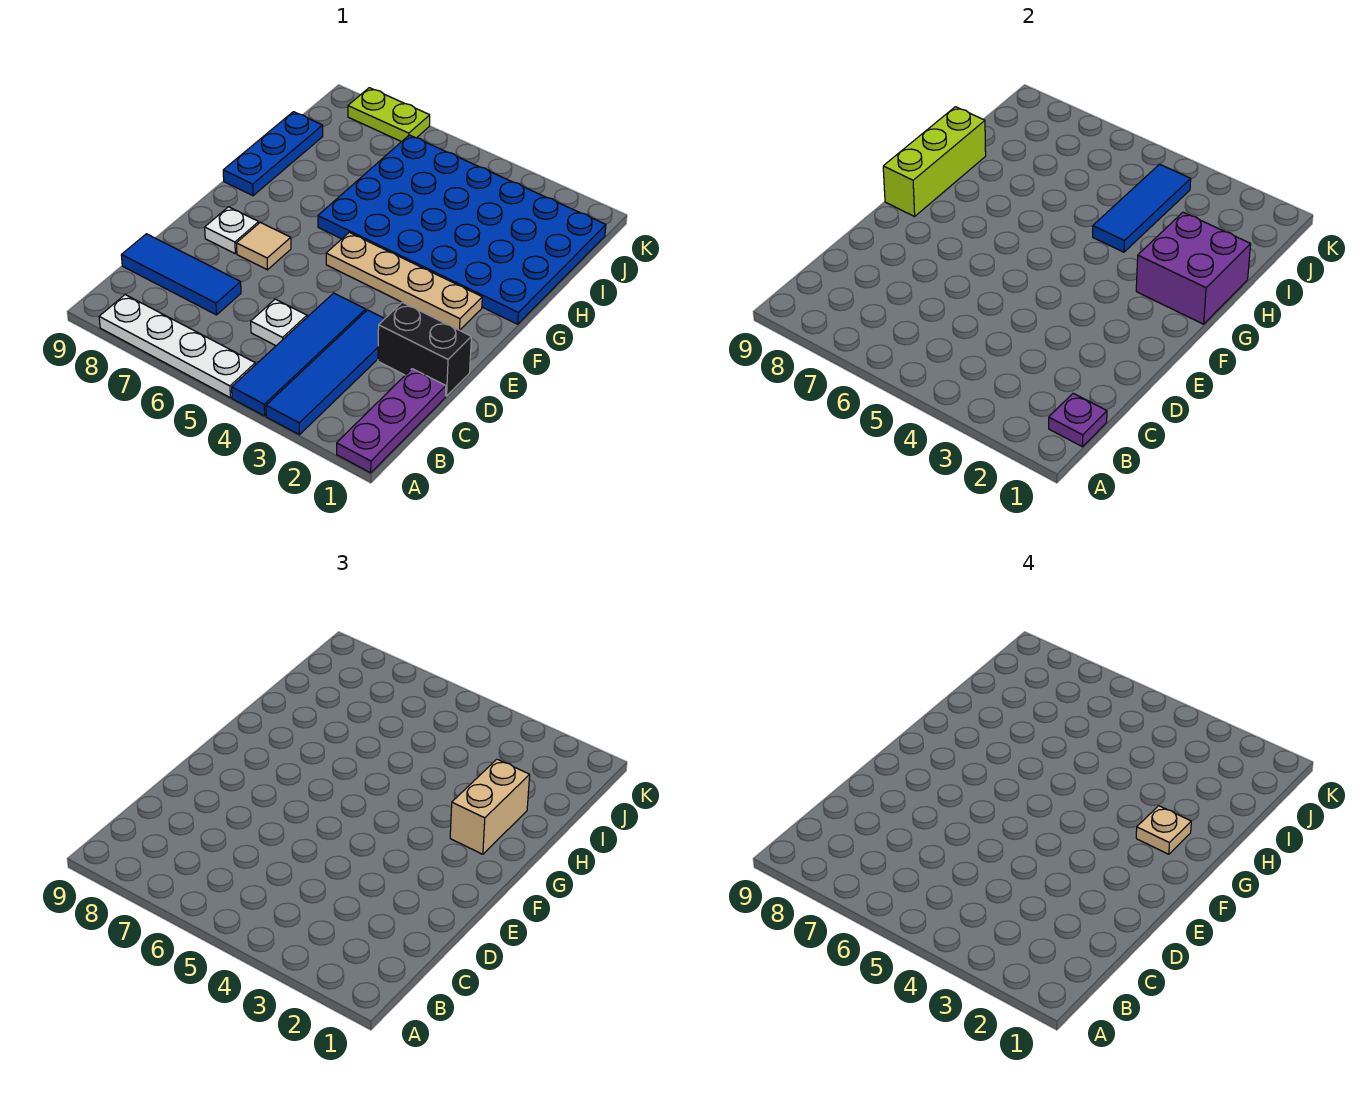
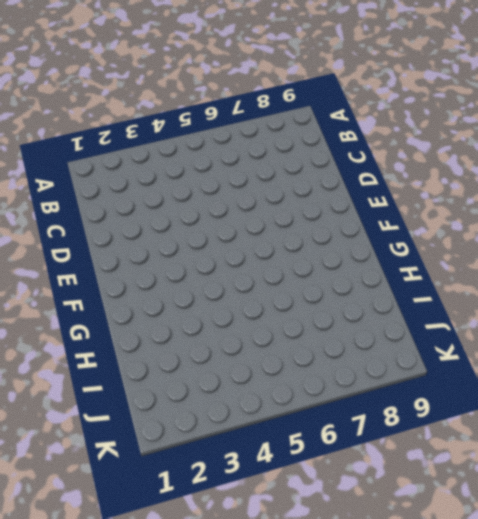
none -> purple 1x3 plate [337,369,446,473]
none -> blue 1x4 tile [266,310,385,435]
none -> blue 1x4 tile [232,293,366,416]

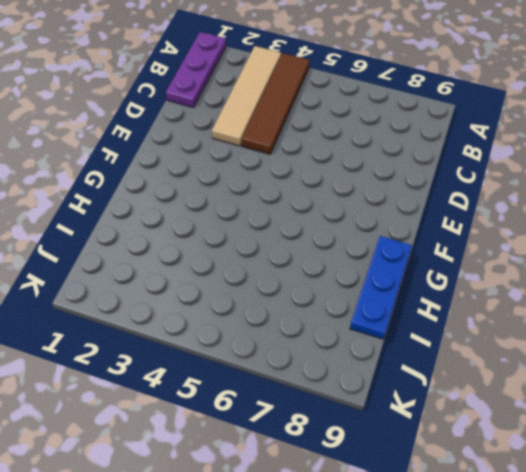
tan 1x4 tile [212,46,281,146] -> blue 1x4 tile [266,310,385,435]
brown 1x4 tile [242,53,309,154] -> blue 1x4 tile [232,293,366,416]
none -> white 1x4 plate [99,295,255,398]
none -> white 1x1 plate [251,299,307,346]
none -> blue 1x3 tile [121,234,241,315]

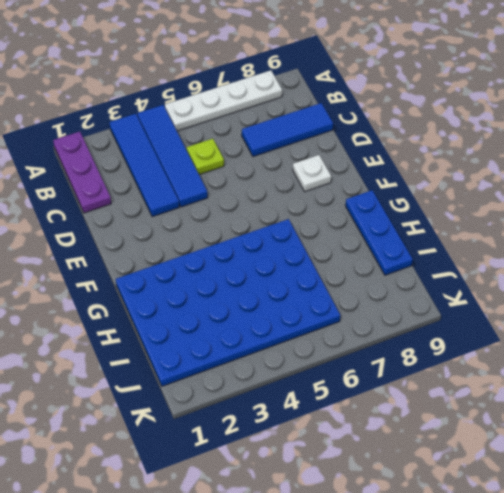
lime 1x1 plate [187,139,224,175] -> white 1x1 plate [251,299,307,346]
none -> black 1x2 brick [378,302,471,396]
none -> tan 1x1 tile [236,222,291,270]
none -> tan 1x4 plate [326,233,482,330]

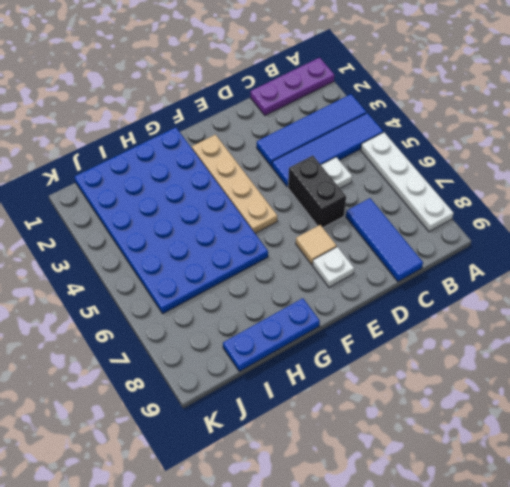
black 1x2 brick [288,156,346,227] -> black 1x2 brick moved to [378,302,471,396]
none -> lime 1x2 plate [348,88,430,142]
none -> purple 1x1 plate [1049,393,1107,447]
none -> lime 1x3 brick [883,107,986,216]

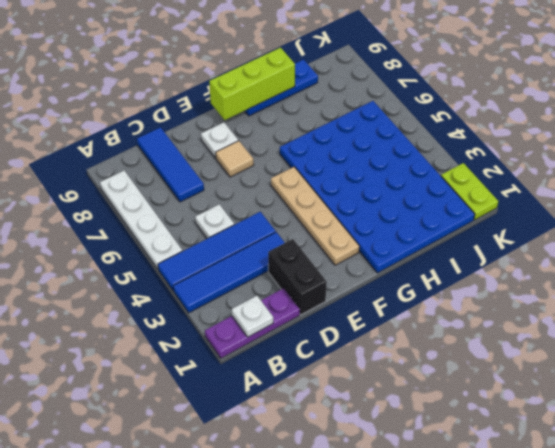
white 1x1 plate [232,296,273,337] -> purple 1x1 plate [1049,393,1107,447]
lime 1x2 plate [441,163,498,220] -> lime 1x2 plate moved to [348,88,430,142]
none -> purple 2x2 brick [1136,212,1251,324]
none -> blue 1x3 tile [1093,164,1191,252]
none -> tan 1x2 brick [450,759,530,854]

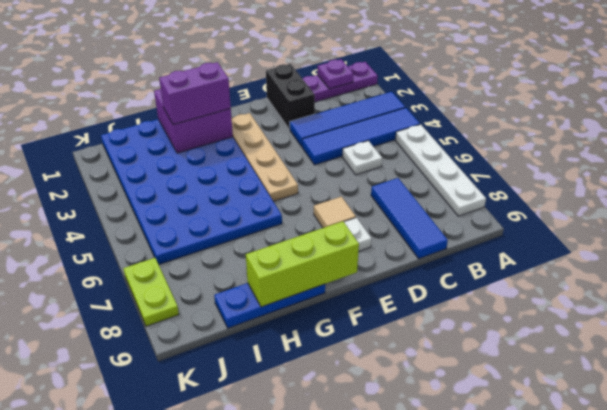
purple 1x2 brick [159,62,231,125] -> tan 1x2 brick [450,759,530,854]
none -> blue 1x3 tile [1093,164,1191,252]
none -> tan 1x1 plate [1136,806,1191,854]

